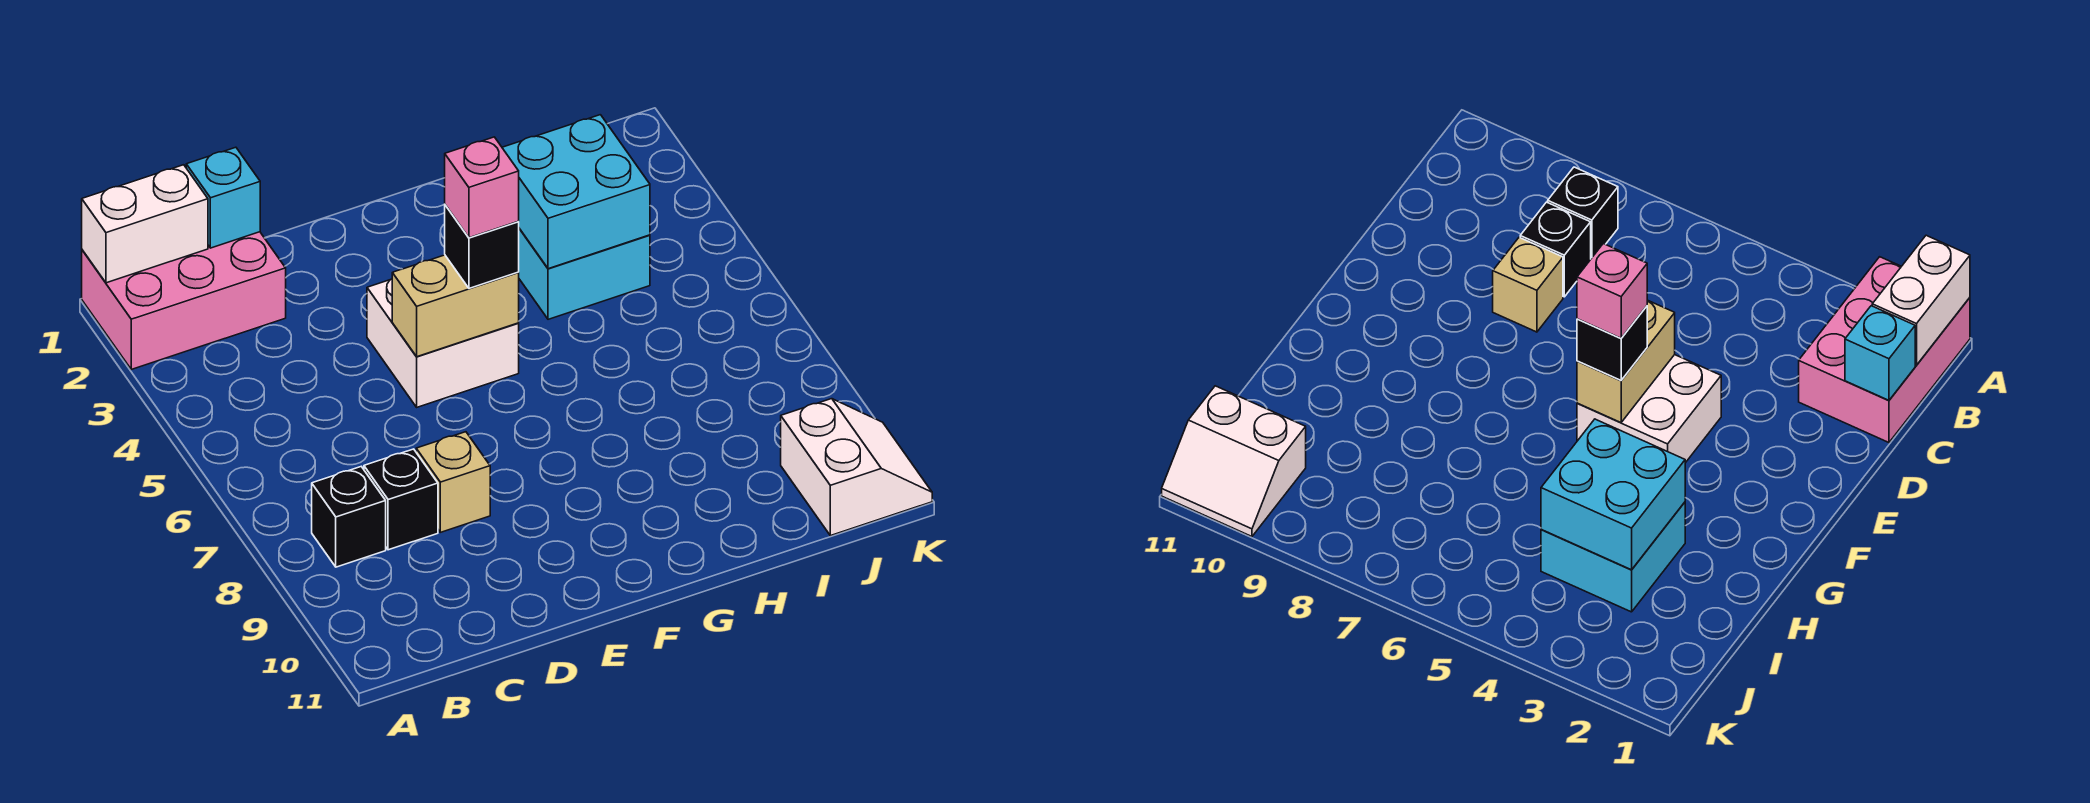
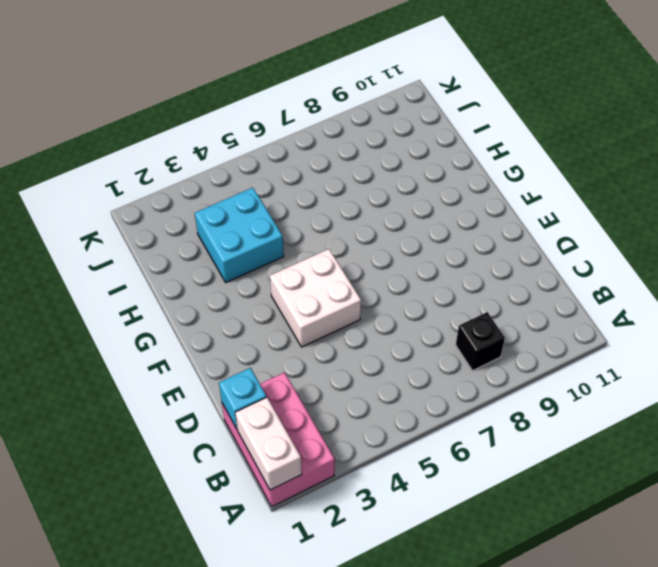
none -> black 1x1 brick [364,449,438,550]
none -> tan 1x1 brick [416,432,490,532]
none -> white 2x2 slope [781,399,932,536]

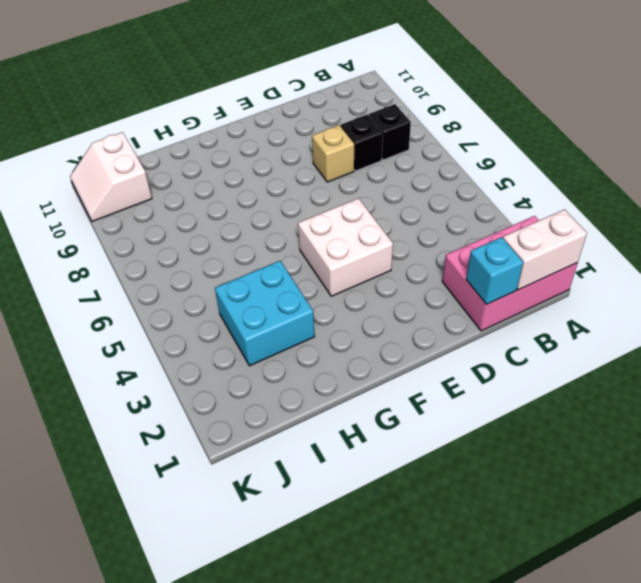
none -> tan 1x2 brick [392,255,519,357]
none -> cyan 2x2 brick [502,115,650,269]
none -> black 1x1 brick [445,205,519,288]

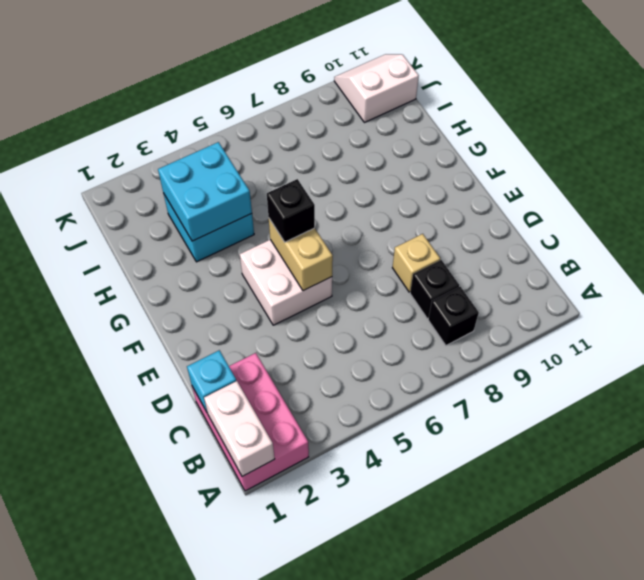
none -> pink 1x1 brick [445,137,519,238]

